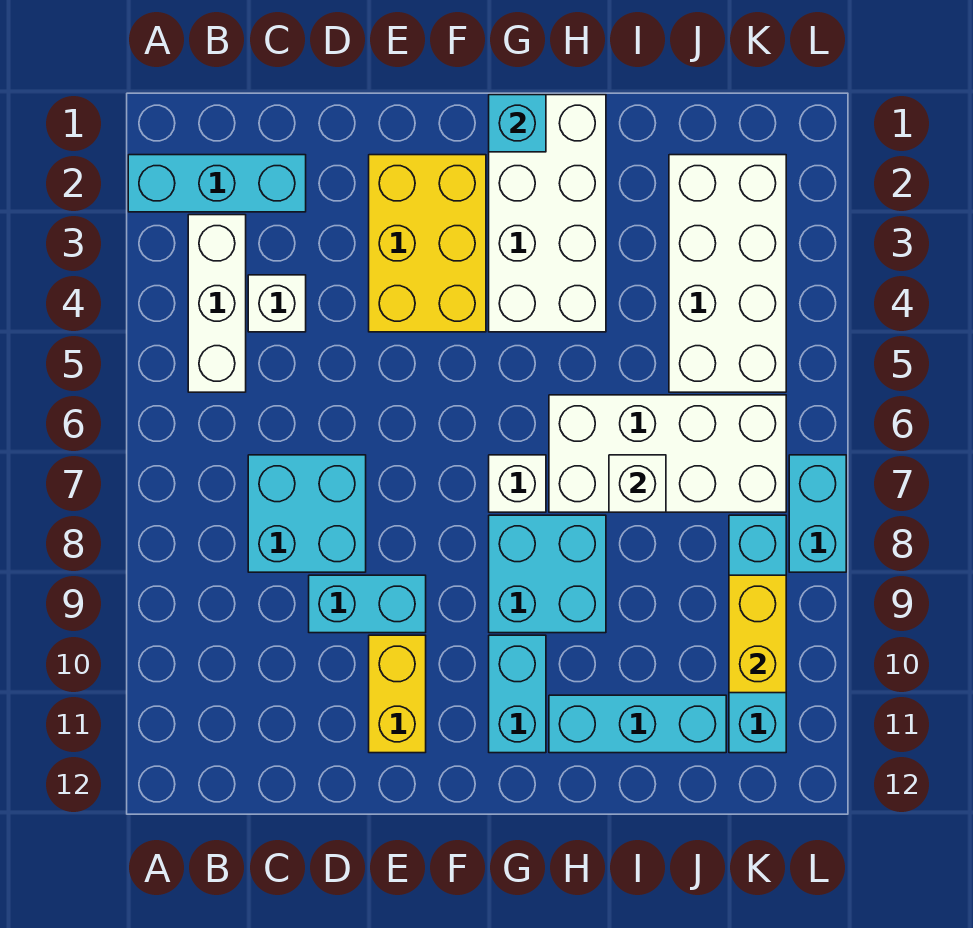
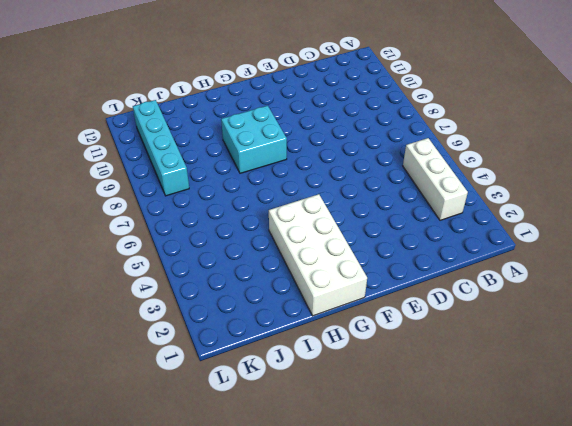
none -> cyan 1x3 brick [128,155,306,212]
none -> white 1x1 brick [248,275,306,332]
none -> cyan 2x2 brick [248,455,366,572]

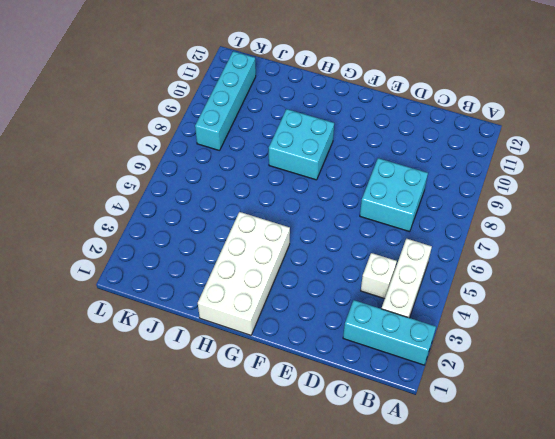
none -> cyan 1x2 brick [309,575,426,633]
none -> yellow 2x3 brick [369,155,486,332]
none -> yellow 1x2 brick [369,635,426,753]

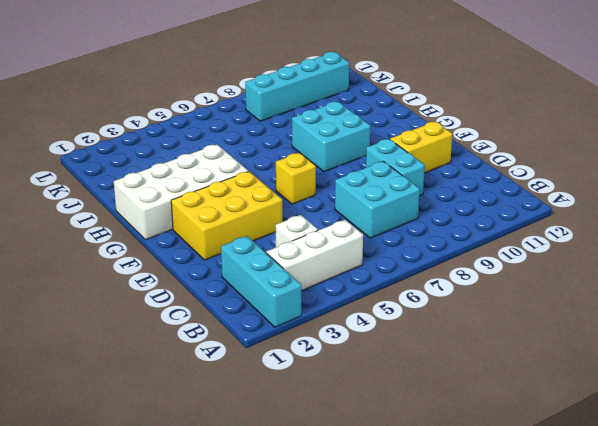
yellow 1x1 brick [276,153,316,204] -> none
none -> white 1x1 brick [489,455,546,512]
none -> cyan 1x2 brick [489,635,546,753]
none -> white 2x4 brick [549,395,786,512]

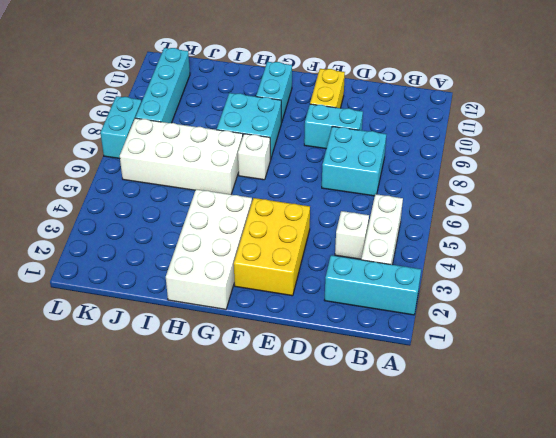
none -> cyan 1x3 brick [549,695,726,753]
none -> white 2x4 brick [669,155,786,392]
none -> cyan 1x1 brick [489,95,546,152]

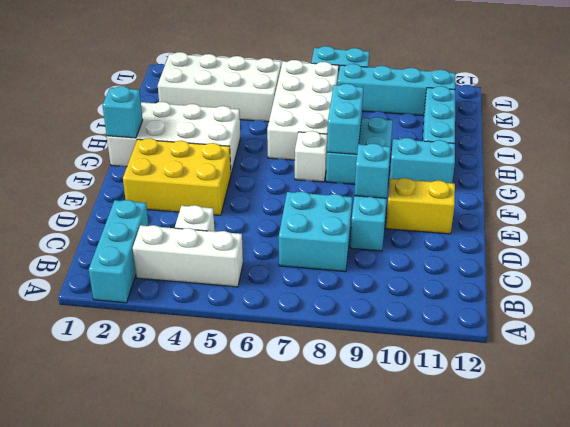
cyan 1x1 brick [354,143,391,198] -> none
cyan 1x2 brick [327,84,363,154] -> none
none -> white 1x1 brick [609,455,666,512]
none -> yellow 1x2 brick [729,575,786,693]

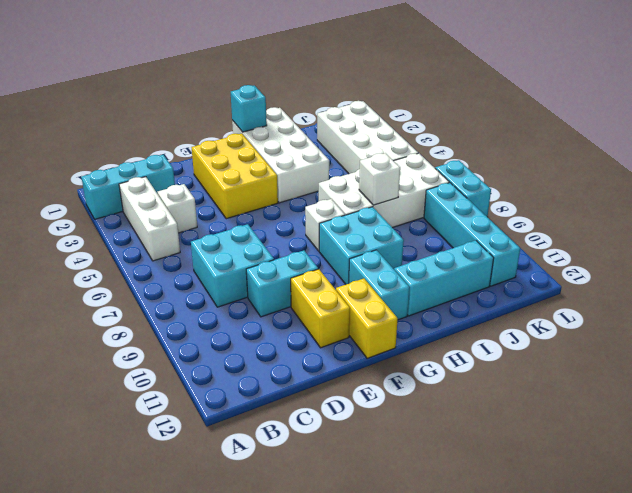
yellow 1x2 brick [336,279,398,358] -> yellow 1x2 brick moved to [729,575,786,693]

